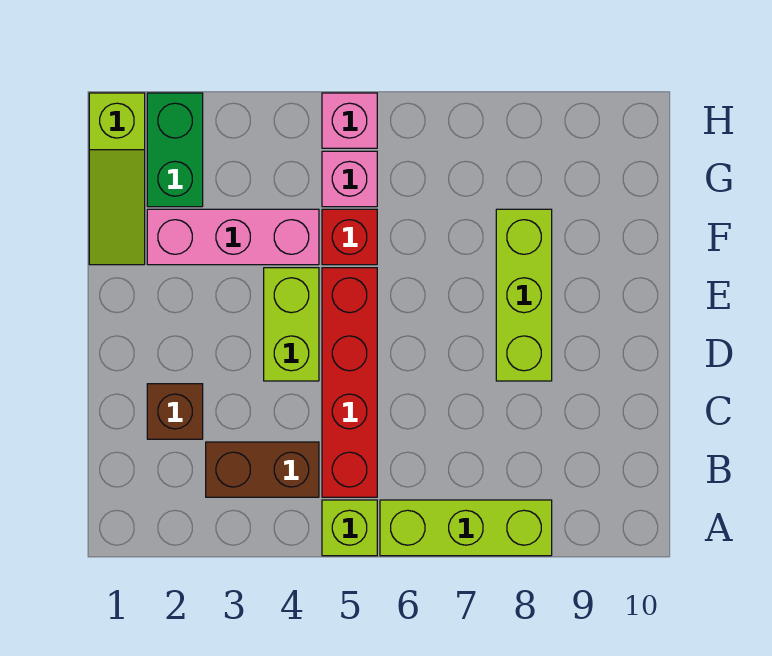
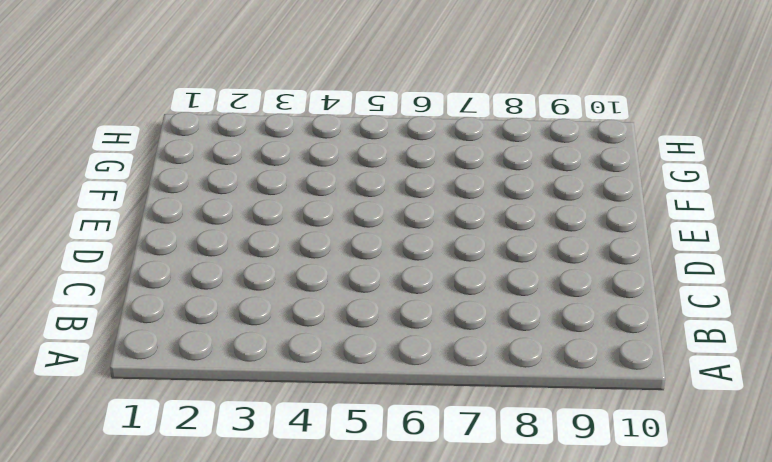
none -> lime 1x1 brick [322,500,377,556]
none -> lime 1x3 brick [380,500,552,556]
none -> brown 1x2 brick [206,442,319,497]

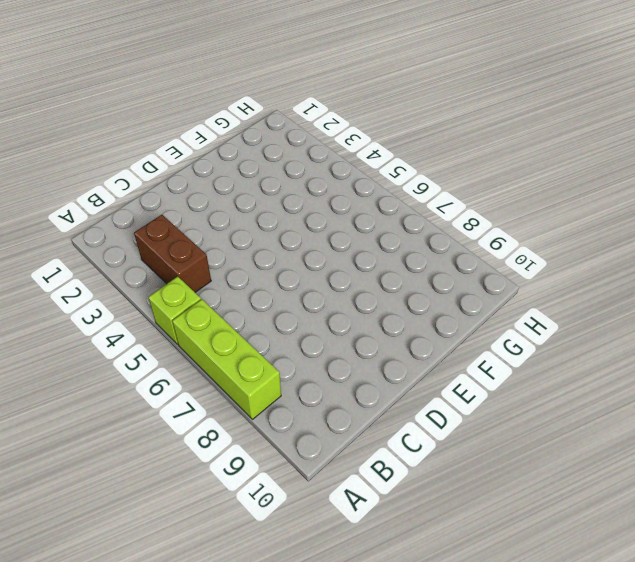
none -> red 1x4 brick [322,268,377,497]
none -> brown 1x1 brick [147,384,203,439]
none -> lime 1x2 brick [264,268,319,381]

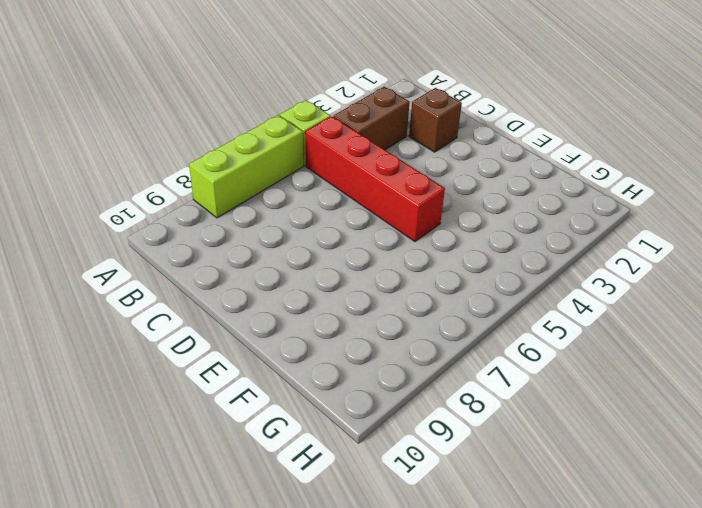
none -> lime 1x2 brick [264,268,319,381]
none -> lime 1x3 brick [496,209,552,381]
none -> lime 1x3 slope [89,93,145,265]

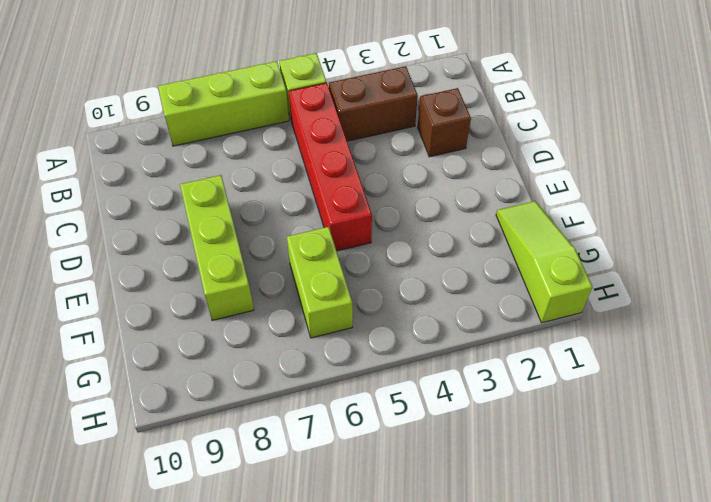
lime 1x2 brick [287,227,353,338] -> lime 1x2 brick moved to [264,268,319,381]
none -> pink 1x3 brick [147,209,319,265]
none -> red 1x1 brick [322,209,377,265]
none -> green 1x2 brick [147,93,203,207]

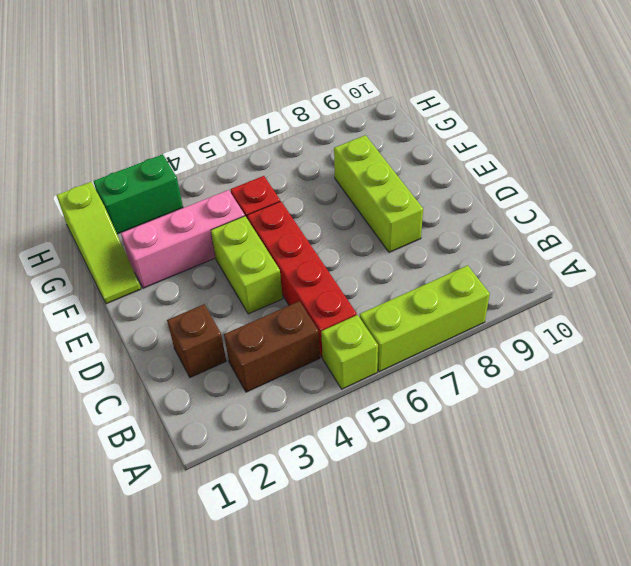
green 1x2 brick [93,154,183,234] -> green 1x2 brick turned to [147,93,203,207]
none -> pink 1x1 brick [322,151,377,207]
none -> pink 1x1 brick [322,93,377,148]

